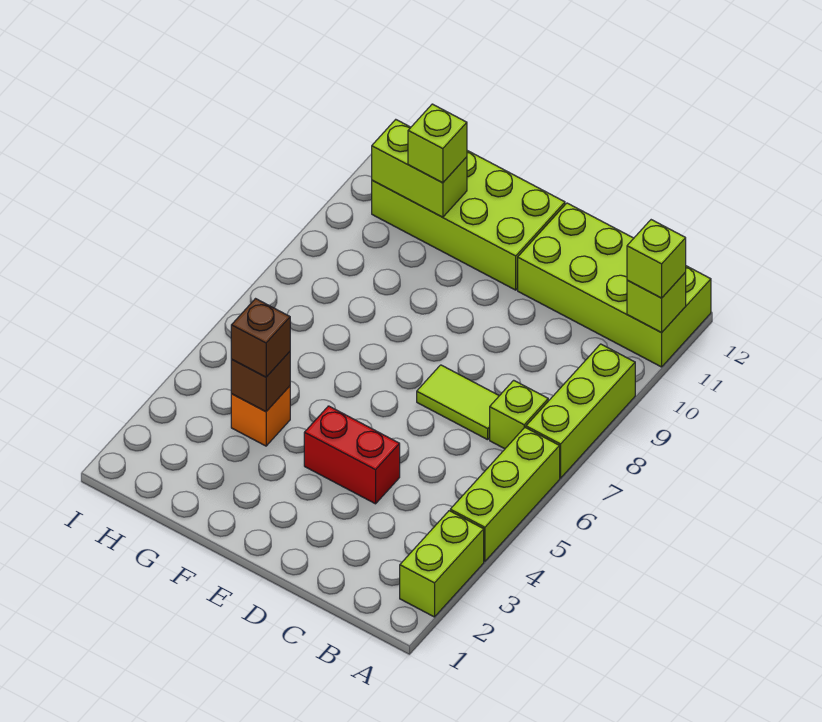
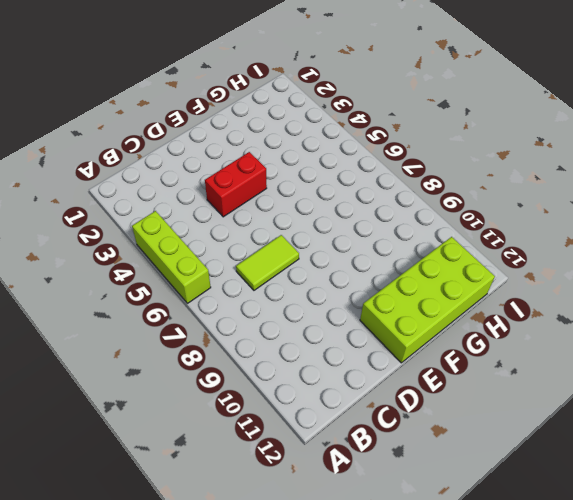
none -> lime 1x2 brick [400,511,484,617]
none -> lime 1x3 brick [526,344,635,478]
none -> lime 2x4 brick [518,203,711,367]

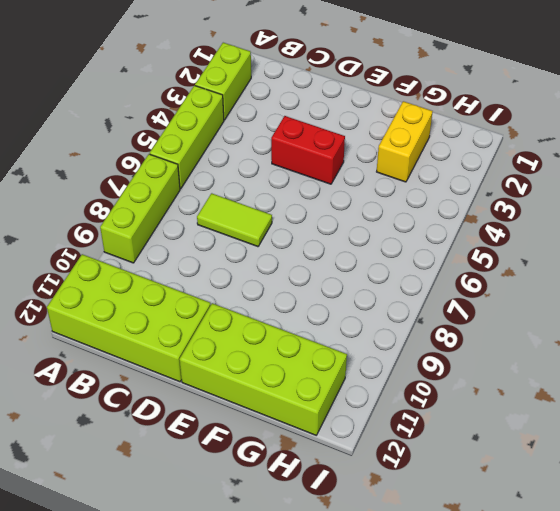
yellow 1x2 brick [377,101,433,182] -> none
none -> lime 1x1 brick [490,380,548,449]
none -> orange 1x1 brick [231,386,290,446]
none -> lime 1x1 brick [627,272,686,333]

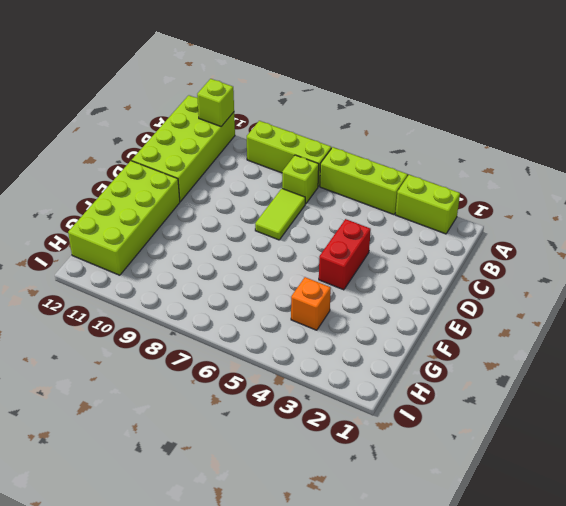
none -> brown 1x1 brick [231,352,290,412]
none -> lime 1x2 brick [372,120,467,217]
none -> lime 1x1 brick [627,220,686,298]

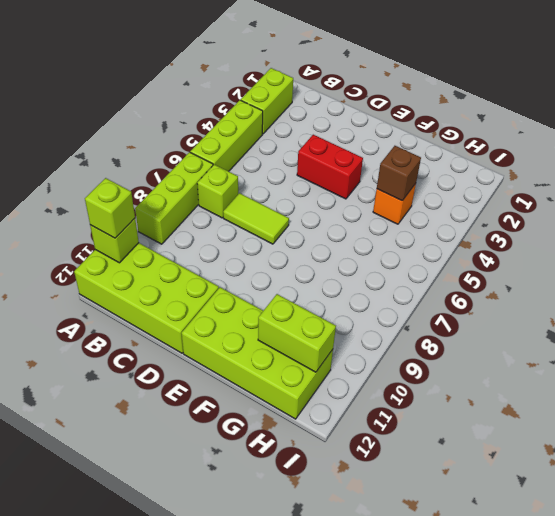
none -> brown 1x1 brick [231,299,290,377]
none -> lime 1x1 brick [408,104,467,183]

